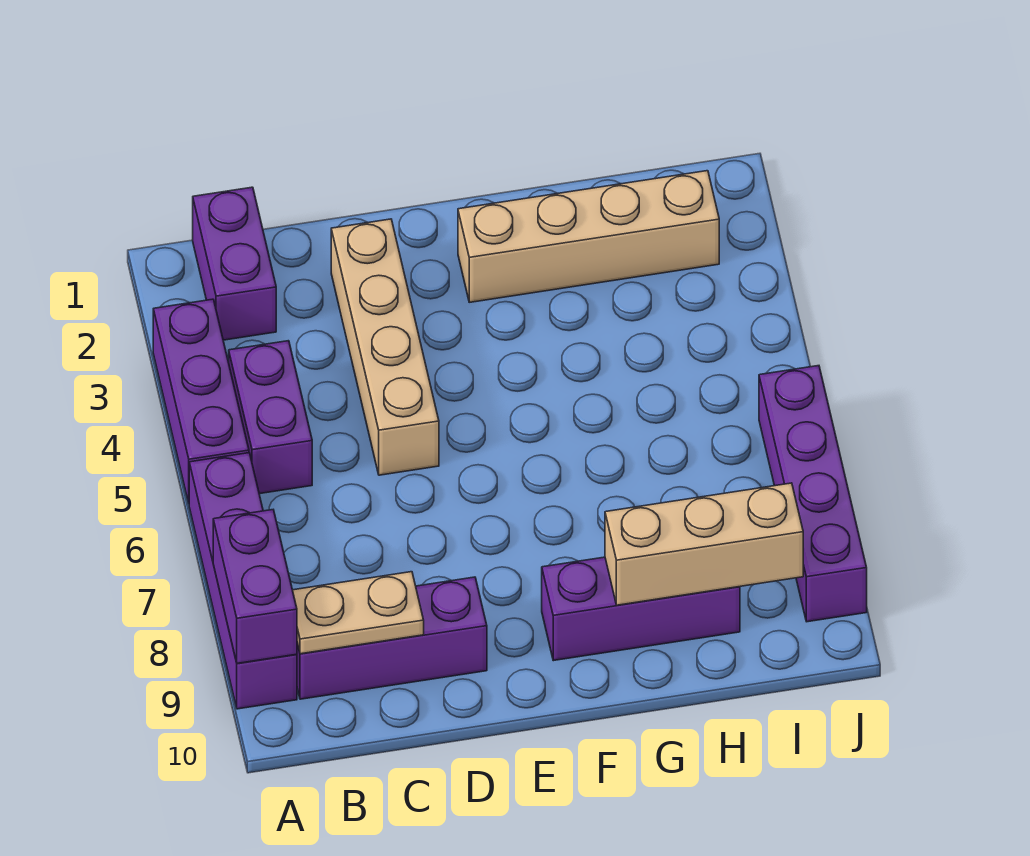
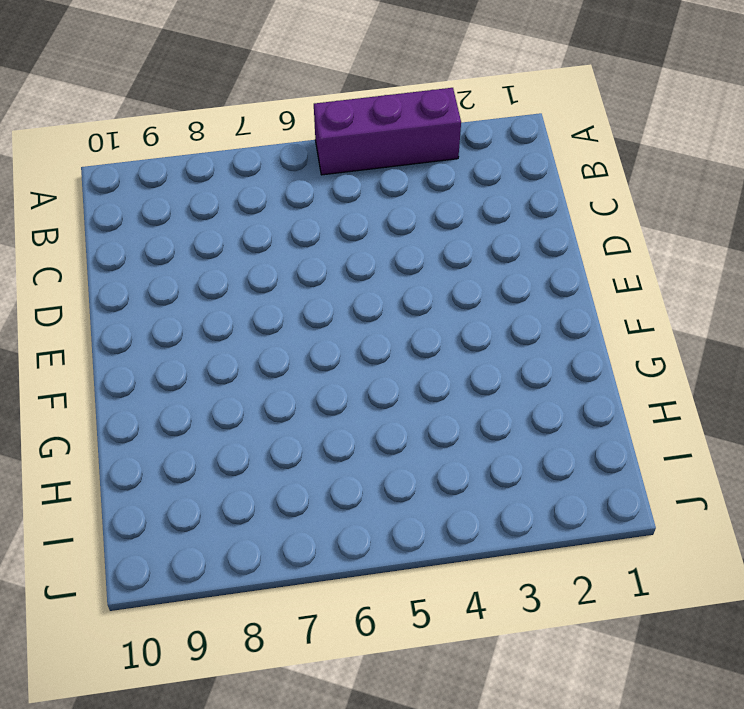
none -> purple 1x4 brick [189,453,297,709]
none -> purple 1x2 brick [193,187,276,340]
none -> purple 1x2 brick [229,341,312,494]

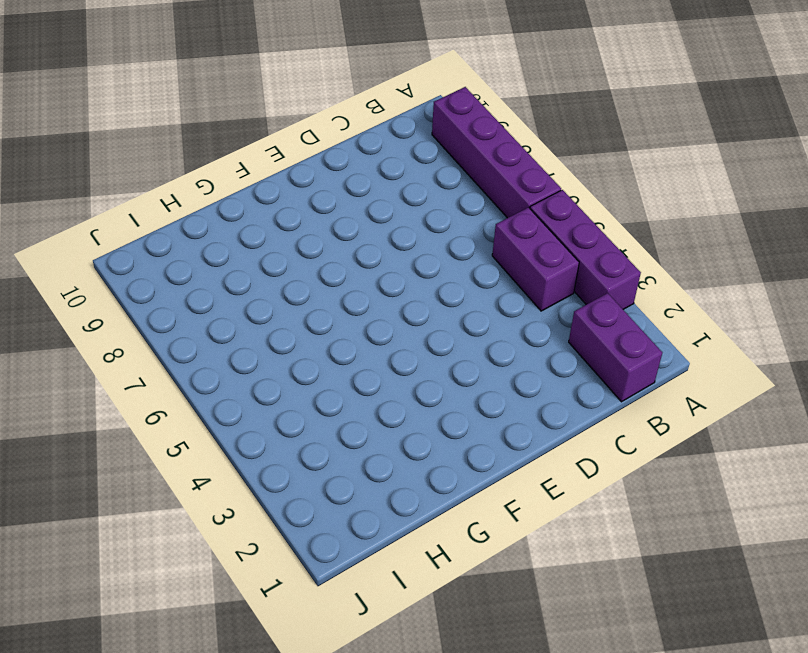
none -> purple 1x3 brick [297,577,487,699]
none -> tan 1x4 brick [331,219,439,475]
none -> tan 1x4 brick [458,171,719,302]

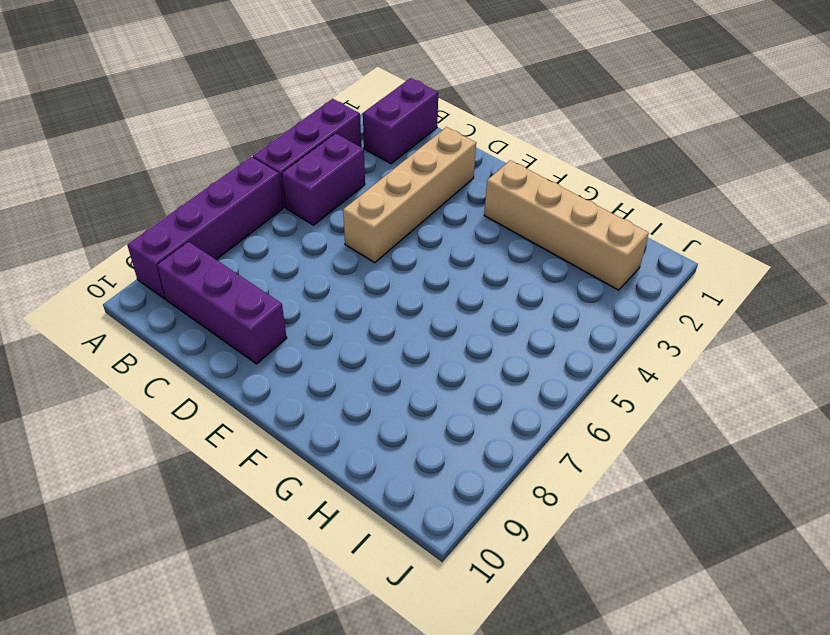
none -> purple 1x3 brick [542,557,740,661]
none -> purple 1x4 brick [759,366,867,622]
none -> purple 1x2 brick [213,510,297,663]

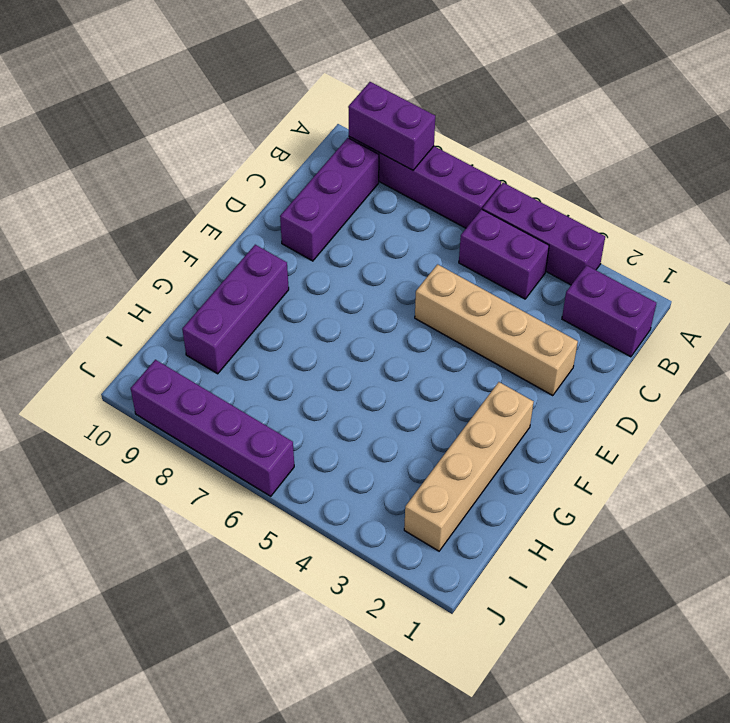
none -> tan 1x2 plate [293,572,424,654]
none -> tan 1x3 brick [605,483,803,605]

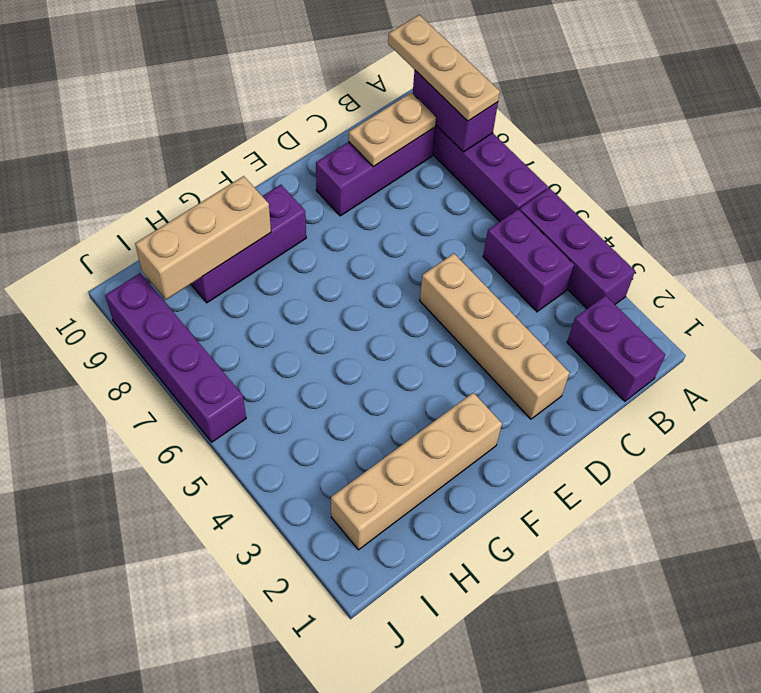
tan 1x3 plate [388,15,500,121] -> none

